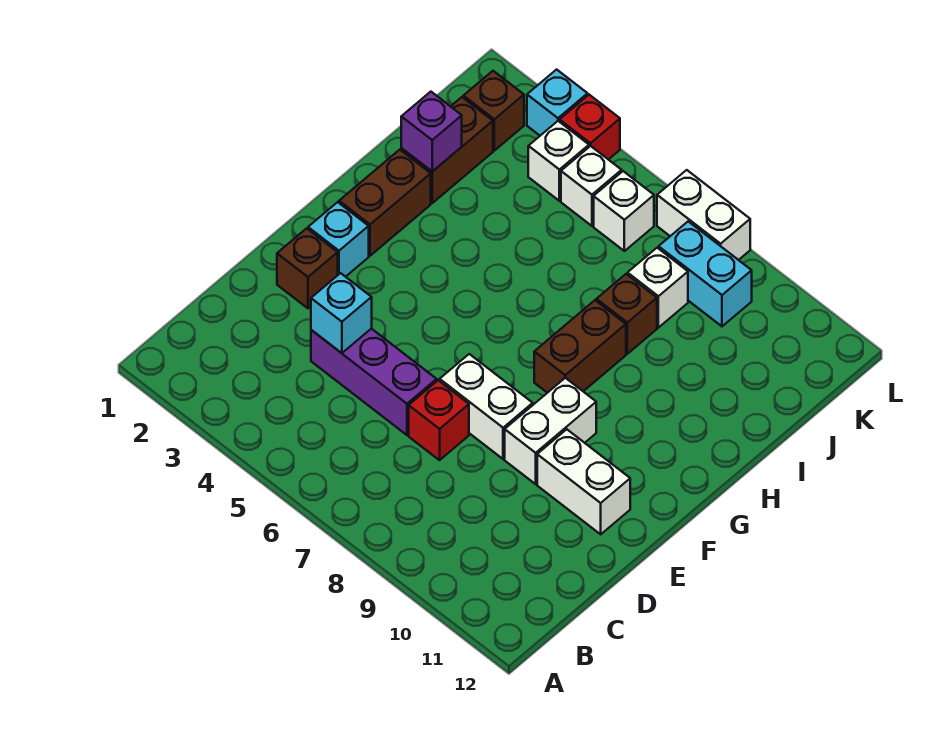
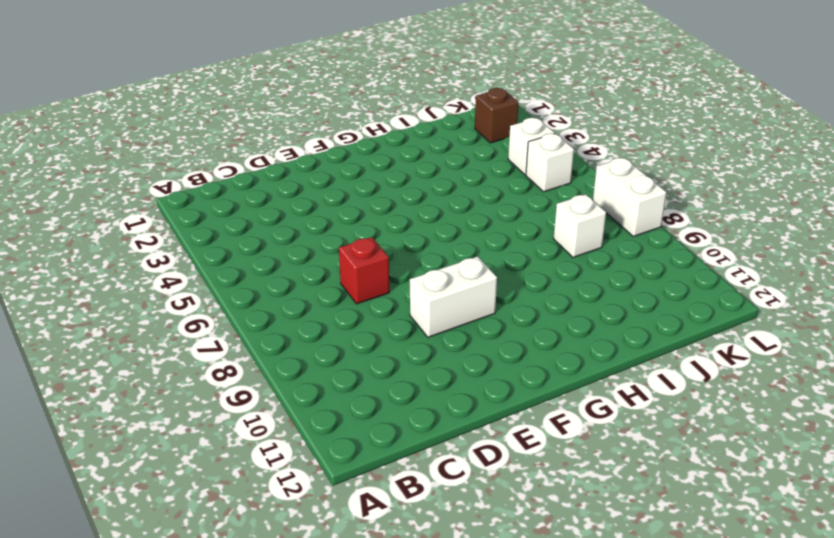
none -> purple 1x3 brick [311,329,437,435]
none -> brown 1x1 brick [277,228,338,308]
none -> white 1x2 brick [440,354,533,459]

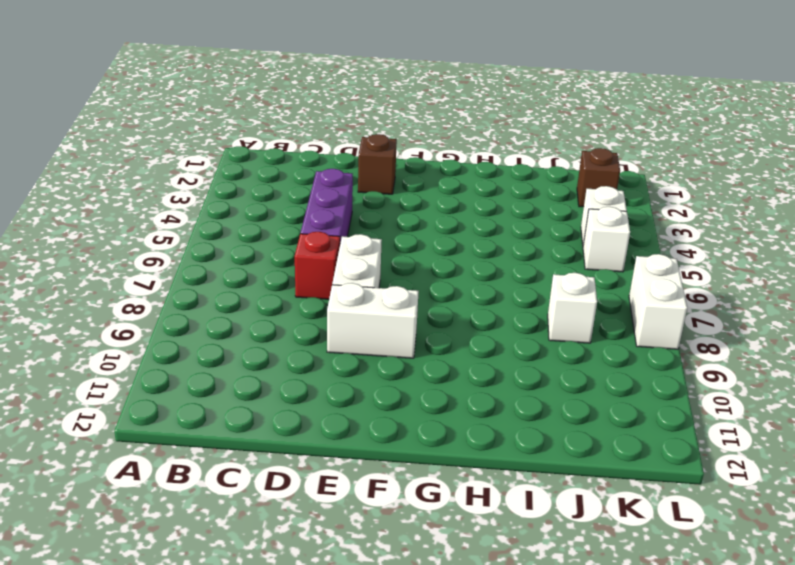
none -> white 1x2 brick [537,429,630,534]
none -> cyan 1x1 brick [308,202,369,277]
none -> brown 1x2 brick [339,150,431,256]

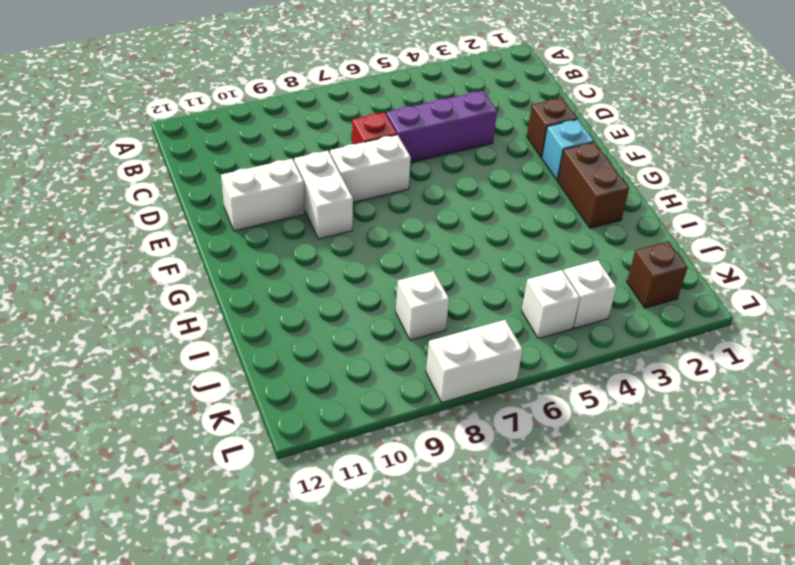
none -> brown 1x2 brick [534,300,626,393]
none -> brown 1x2 brick [401,97,493,203]
none -> brown 1x1 brick [596,274,657,354]

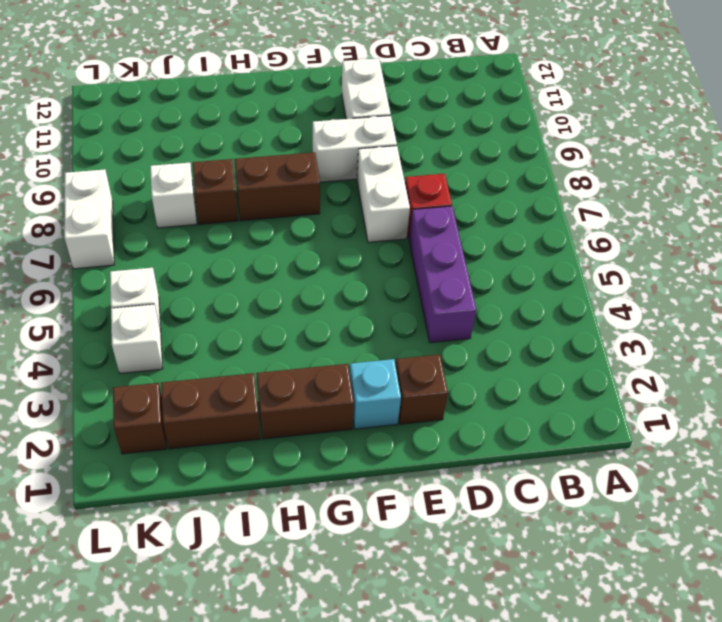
none -> white 1x1 brick [594,171,654,251]
none -> cyan 1x2 brick [659,221,752,326]
none -> cyan 1x1 brick [527,70,588,136]

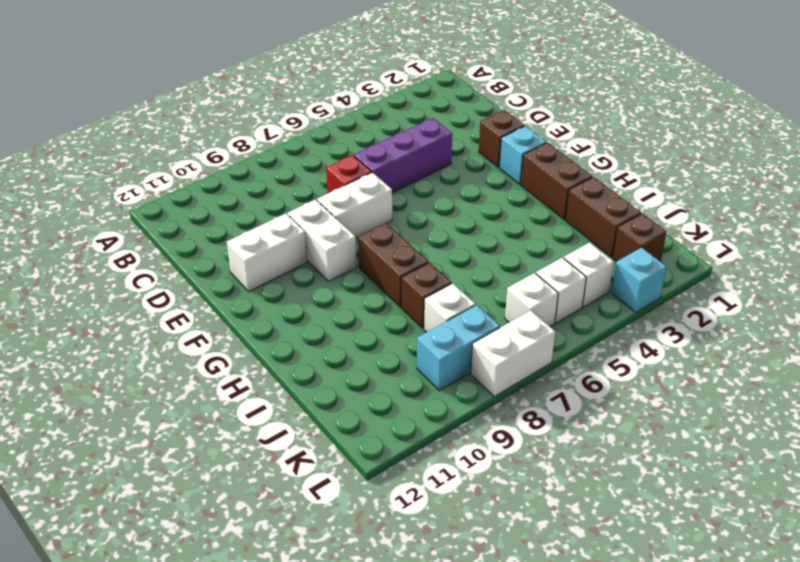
none -> red 1x1 brick [560,95,620,160]
none -> cyan 1x1 brick [311,273,372,353]
none -> purple 1x1 brick [401,92,462,171]

